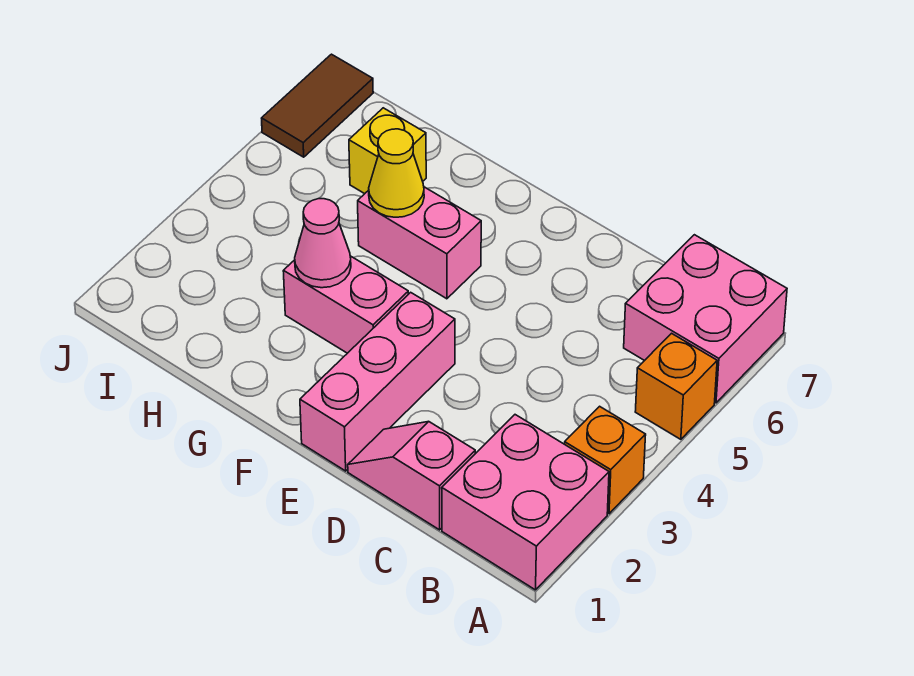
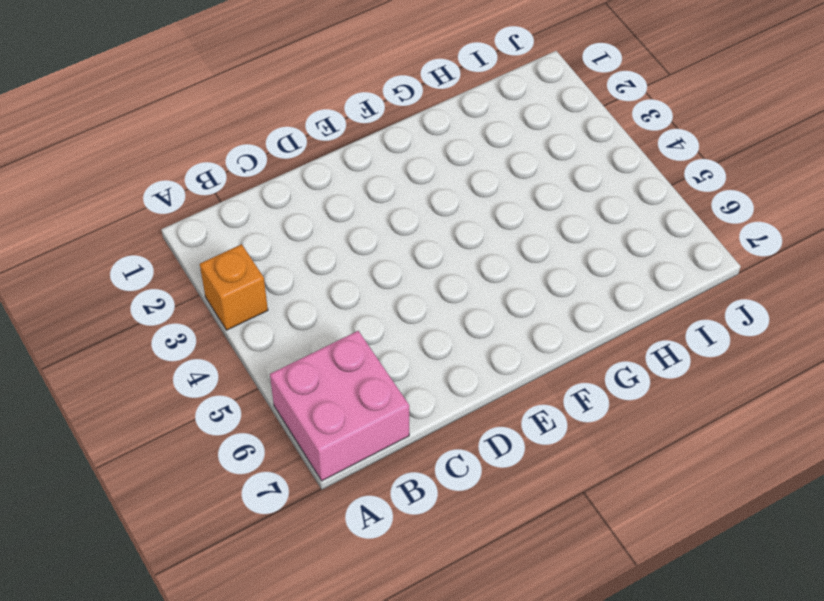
none -> pink 2x2 brick [442,415,609,590]
none -> orange 1x1 brick [635,333,717,439]
none -> pink 1x2 slope [348,422,475,530]

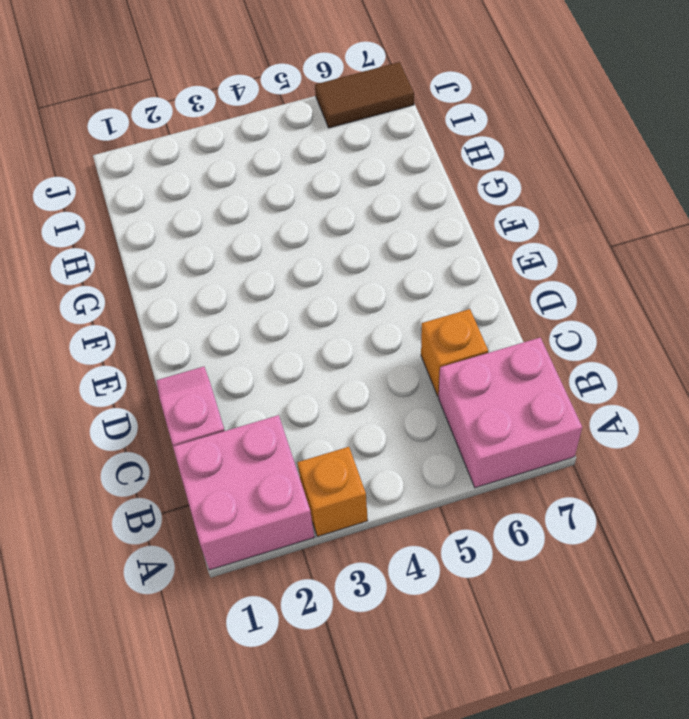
orange 1x1 brick [421,309,488,396] -> orange 1x1 brick moved to [635,333,717,439]
none -> pink 1x3 brick [300,292,455,471]
none -> pink 1x2 brick [283,256,408,353]
none -> pink 1x2 brick [358,187,481,299]

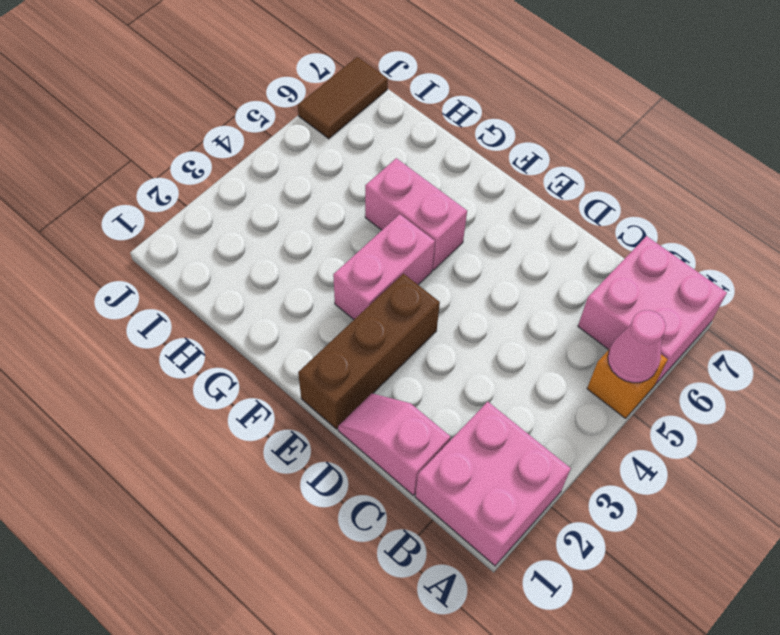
pink 1x1 cone [608,310,666,383] -> pink 1x1 cone moved to [295,199,351,288]
brown 1x3 brick [298,274,440,429] -> pink 1x3 brick [300,292,455,471]
pink 1x2 brick [333,214,435,319] -> pink 1x2 brick turned to [283,256,408,353]
none -> orange 1x1 brick [565,406,646,514]
none -> yellow 1x1 brick [349,108,426,194]
none -> yellow 1x1 cone [369,129,424,217]

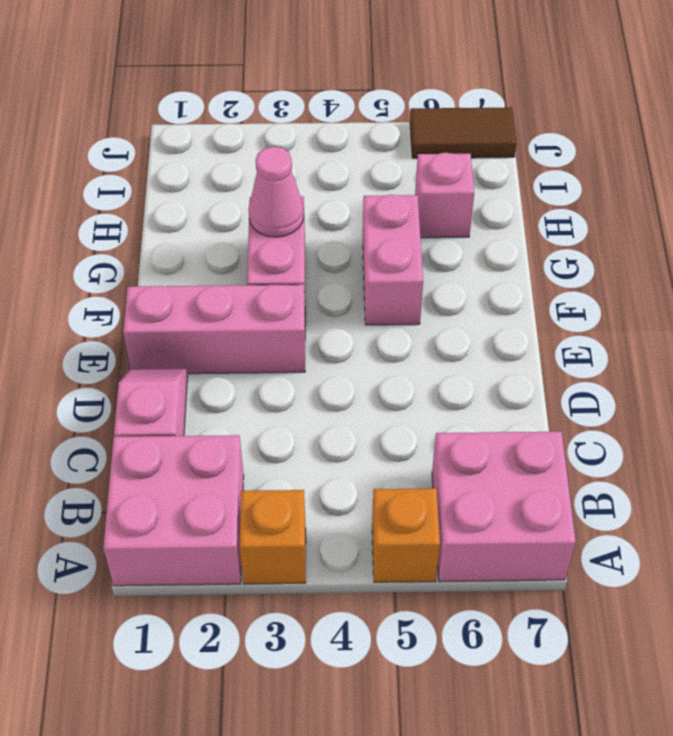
pink 1x1 brick [415,153,474,238] -> yellow 1x1 brick [349,108,426,194]
none -> yellow 1x1 cone [369,129,424,217]

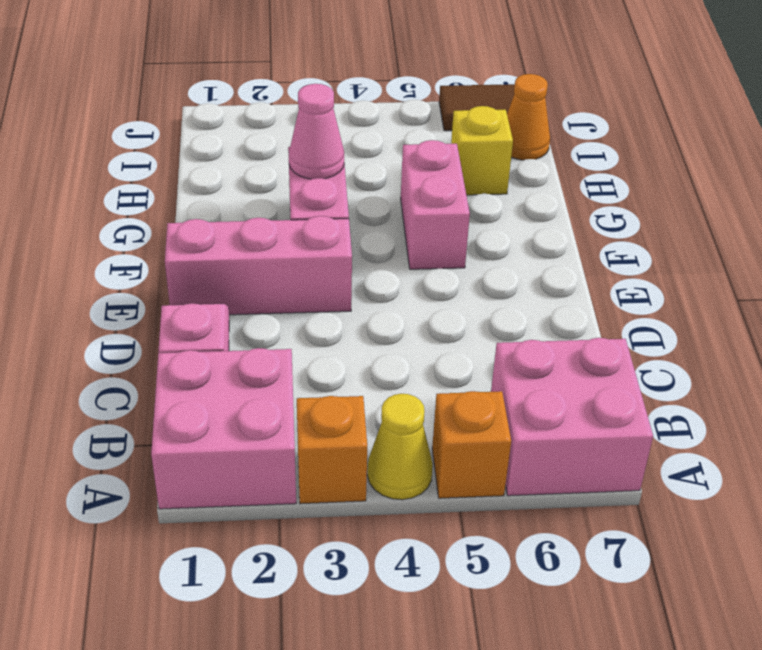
yellow 1x1 cone [367,394,433,500] -> yellow 1x1 cone moved to [369,129,424,217]
orange 1x1 cone [507,74,550,160] -> none

